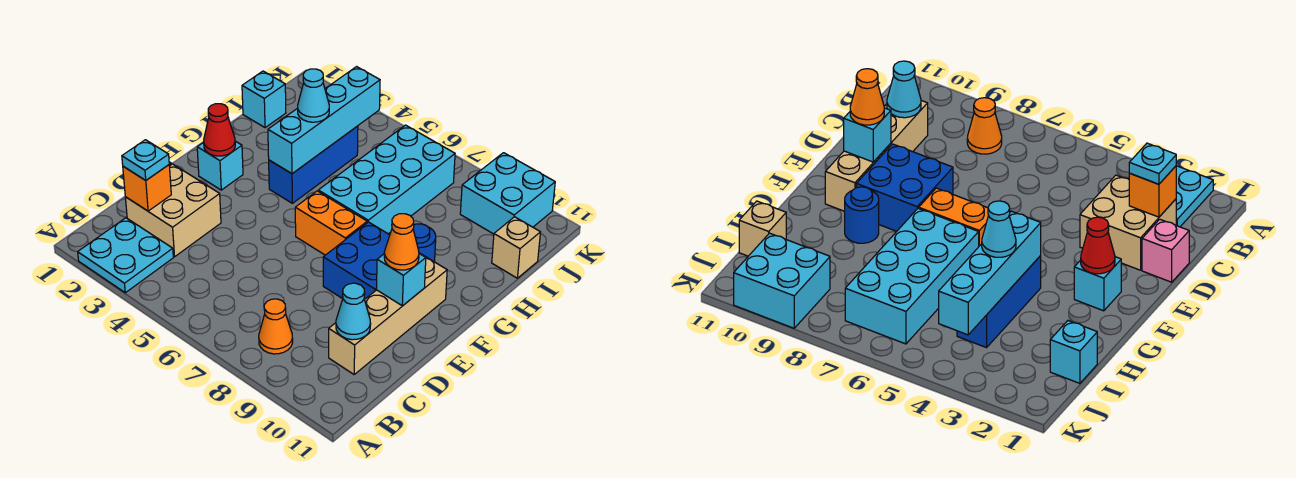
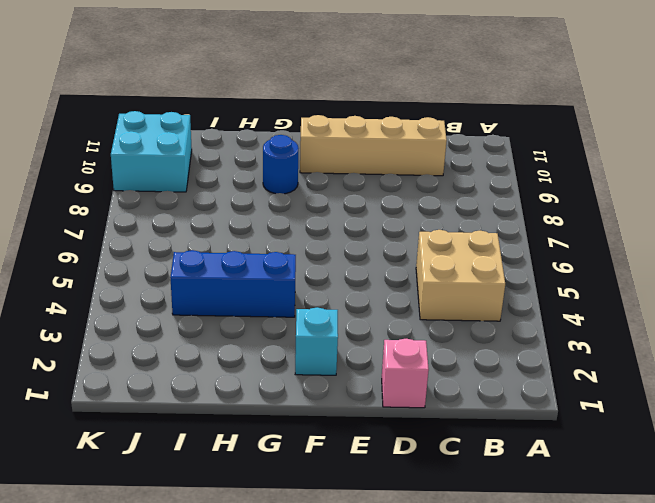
tan 2x2 brick [416,230,505,321] -> tan 2x2 brick moved to [125,164,221,257]
none -> cyan 2x2 plate [78,218,173,293]
none -> orange 1x1 cone [259,299,293,354]
none -> blue 2x2 brick [323,222,420,299]

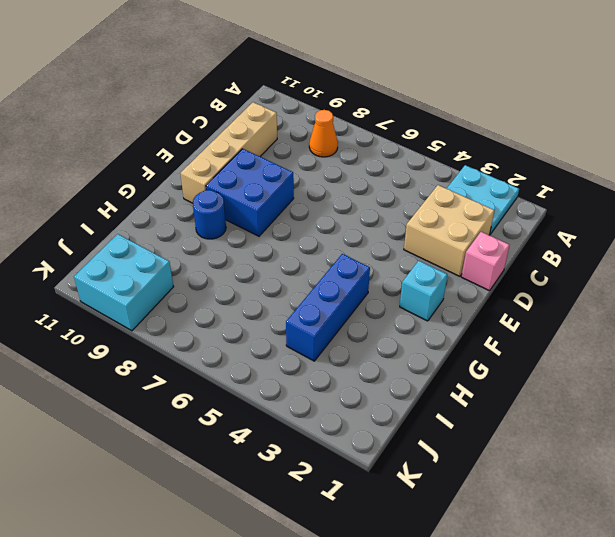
none -> orange 1x2 brick [295,191,367,255]
none -> cyan 2x4 brick [318,125,455,234]
none -> cyan 1x1 brick [242,71,286,128]

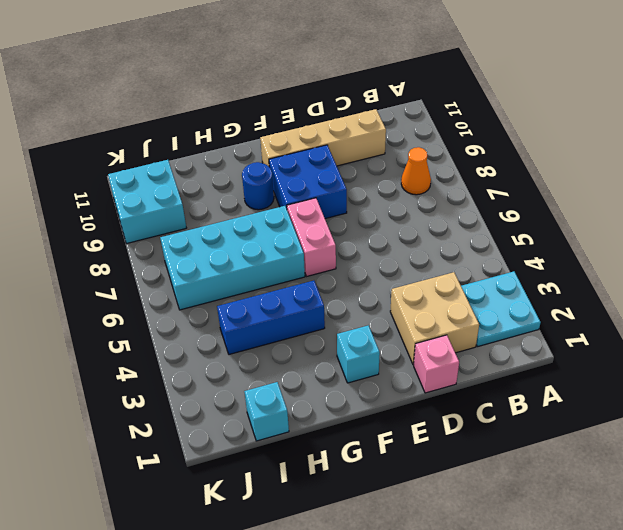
pink 1x2 brick [287,198,336,276] -> orange 1x2 brick [295,191,367,255]
none -> tan 1x1 brick [492,217,540,278]
none -> orange 1x1 brick [123,165,171,211]
none -> cyan 1x1 cone [336,283,371,340]

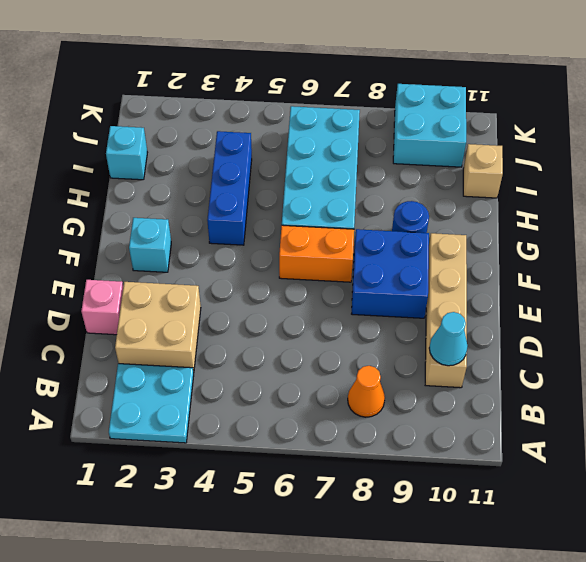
none -> orange 1x1 brick [123,165,171,211]
none -> cyan 1x1 brick [376,254,426,306]
none -> red 1x1 cone [204,104,235,156]

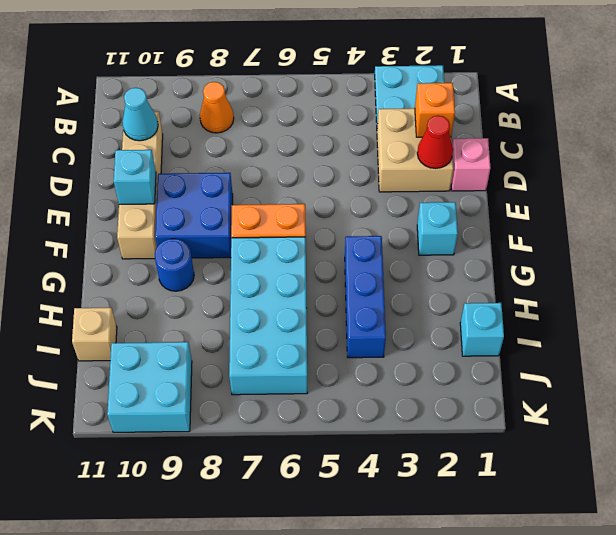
red 1x1 cone [417,116,453,169] -> red 1x1 cone moved to [204,104,235,156]
none -> cyan 1x4 brick [268,67,380,174]
none -> cyan 1x1 plate [122,140,169,180]
none -> orange 1x1 cone [384,214,419,270]

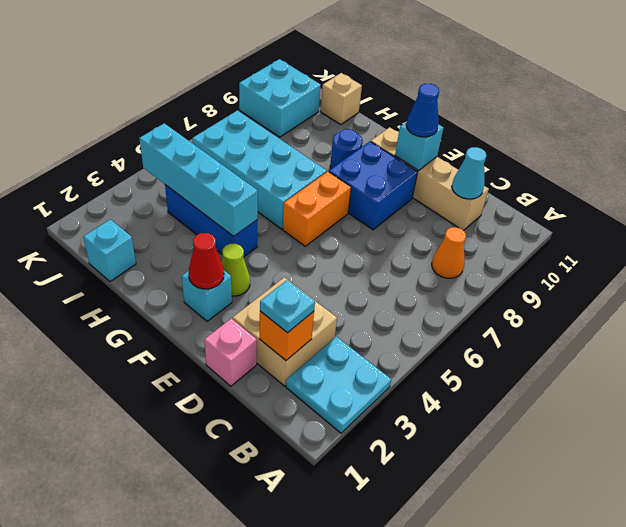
blue 1x1 cone [406,83,439,137] -> orange 1x1 cone [384,214,419,270]
lime 1x1 cone [221,244,250,296] -> none
none -> cyan 1x1 cone [298,69,329,122]

